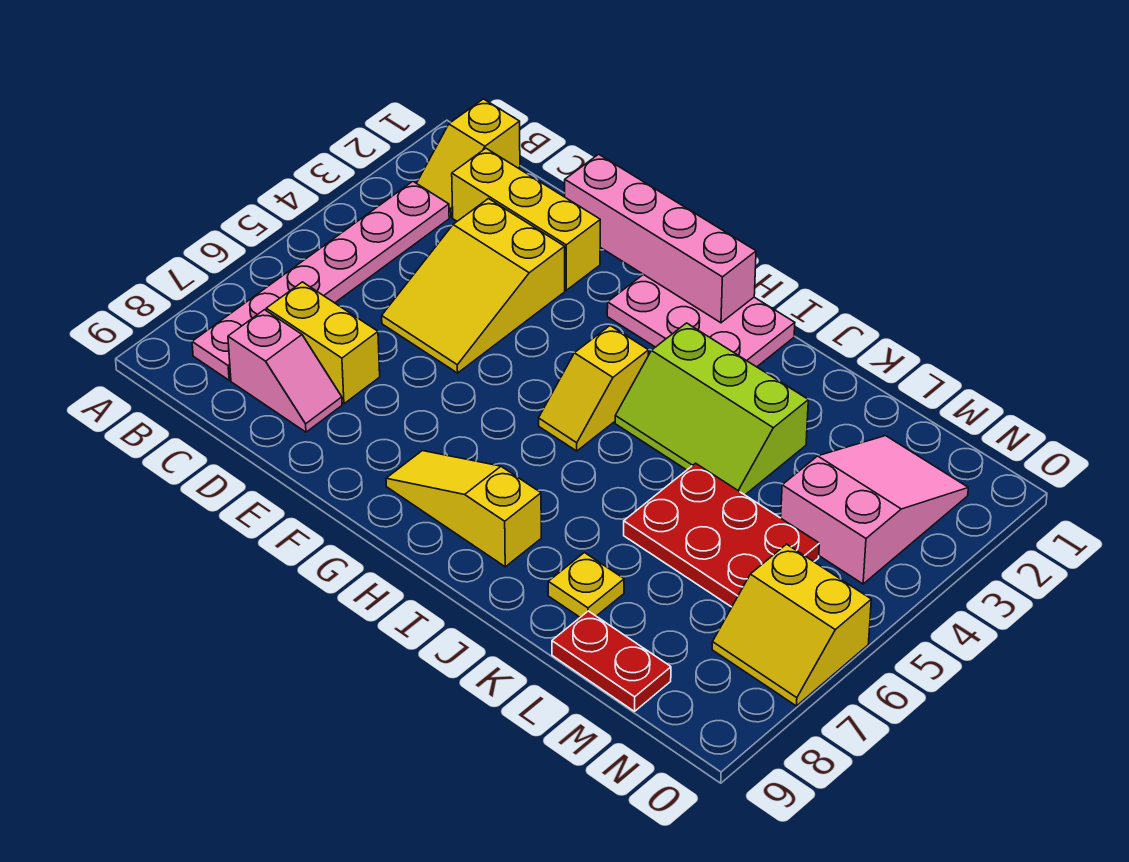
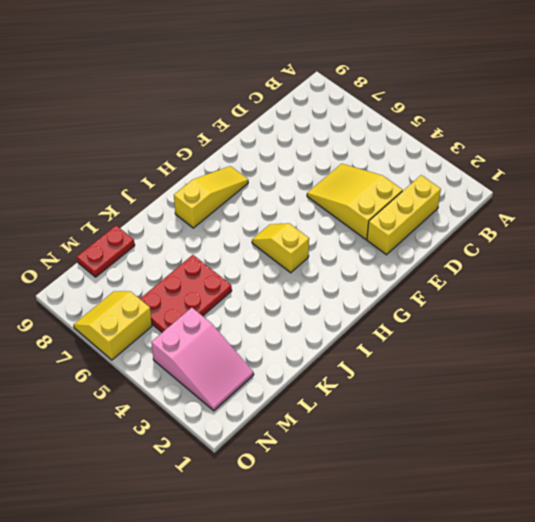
none -> yellow 1x2 slope [417,99,520,217]
none -> pink 1x6 plate [192,181,449,380]
none -> yellow 1x2 brick [266,282,380,404]

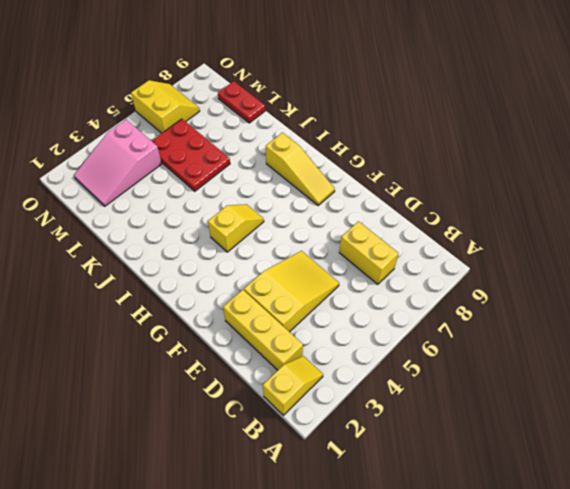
none -> pink 1x6 plate [192,181,449,380]
none -> pink 1x2 slope [228,310,342,432]
none -> pink 2x3 plate [607,274,795,367]

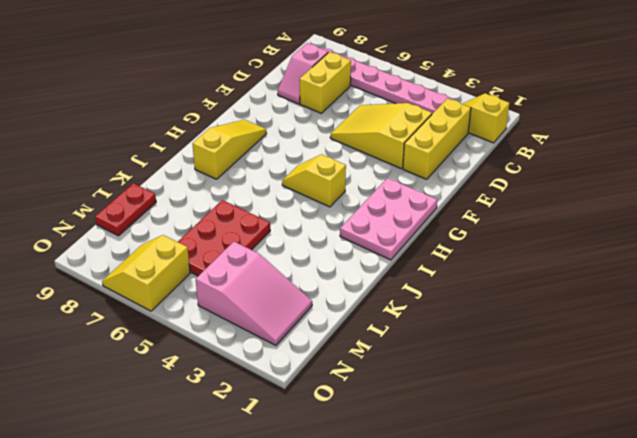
none -> lime 2x3 slope [615,323,808,495]
none -> yellow 1x1 plate [548,553,624,617]
none -> pink 1x4 brick [565,154,756,323]

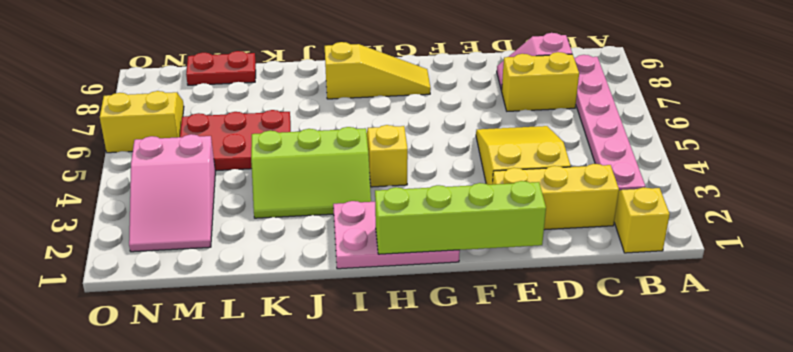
lime 1x4 brick [375,181,546,254] -> pink 1x4 brick [565,154,756,323]
lime 2x3 slope [251,127,371,218] -> lime 2x3 slope turned to [615,323,808,495]
none -> yellow 1x1 plate [548,553,624,617]

